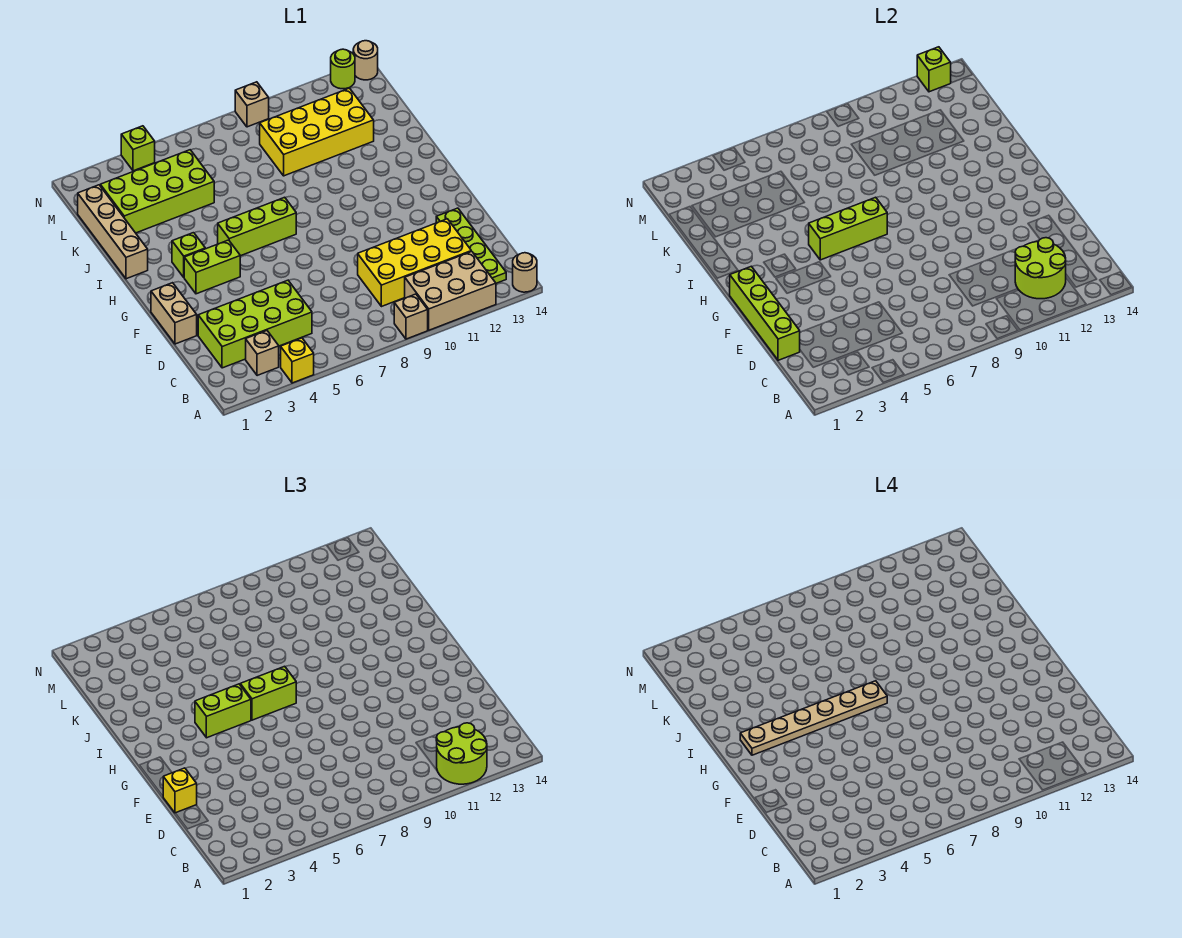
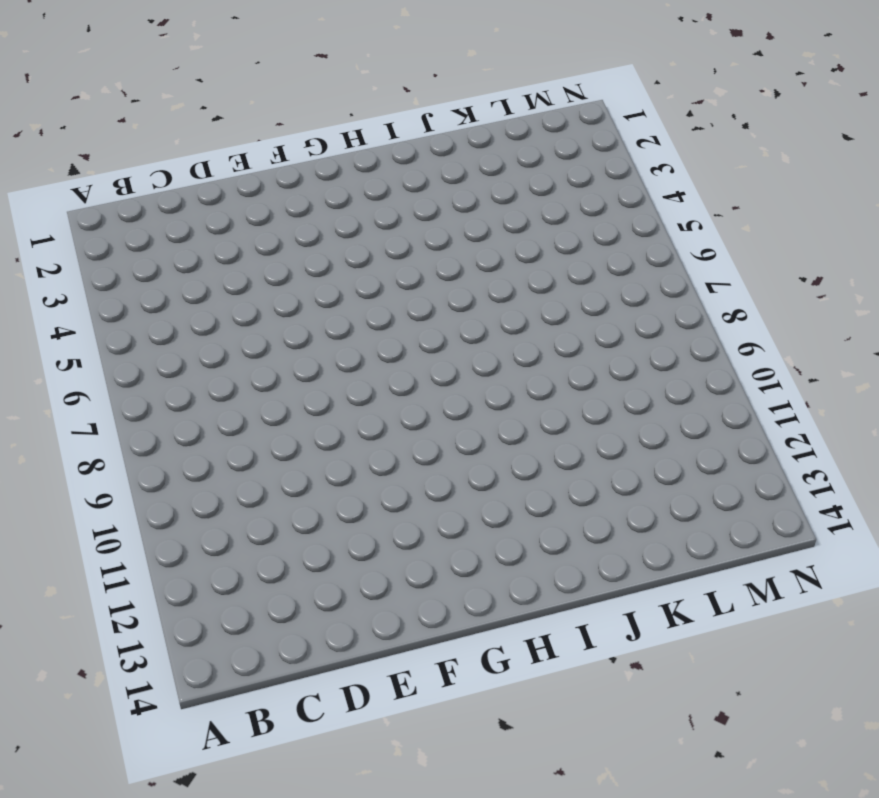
none -> yellow 1x1 brick [281,338,314,383]
none -> tan 1x1 brick [394,294,428,339]
none -> tan 2x3 brick [405,251,496,330]

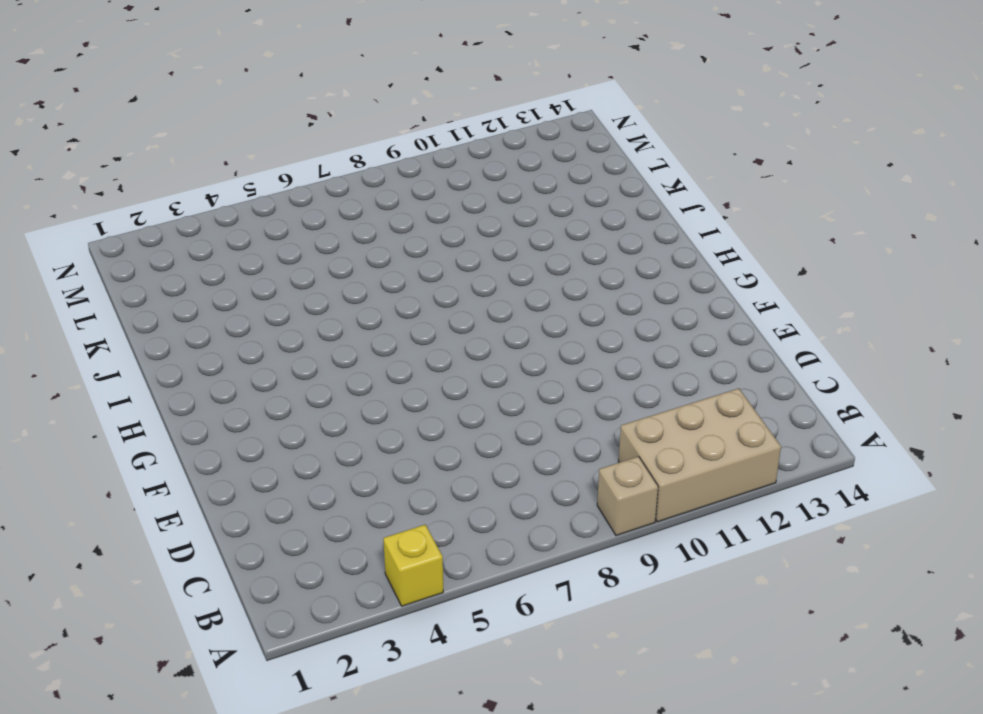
none -> tan 1x1 round brick [513,253,537,292]
none -> tan 1x1 brick [246,331,279,376]
none -> lime 1x4 plate [436,208,506,283]

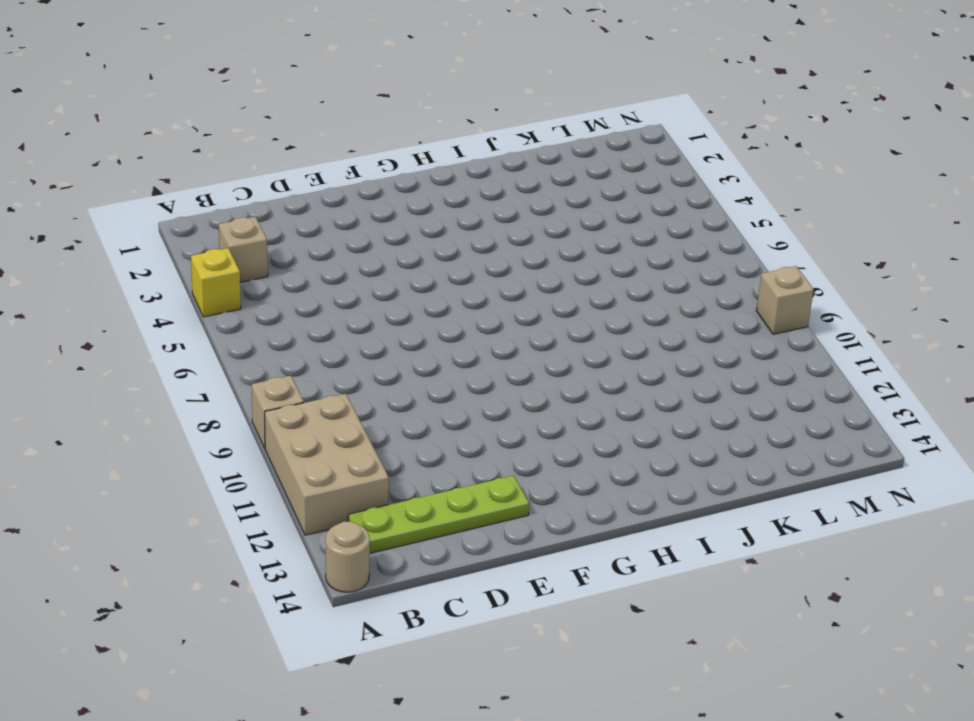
none -> lime 2x4 brick [198,280,312,368]
none -> yellow 2x4 brick [358,219,471,307]
none -> tan 1x2 brick [151,283,197,344]

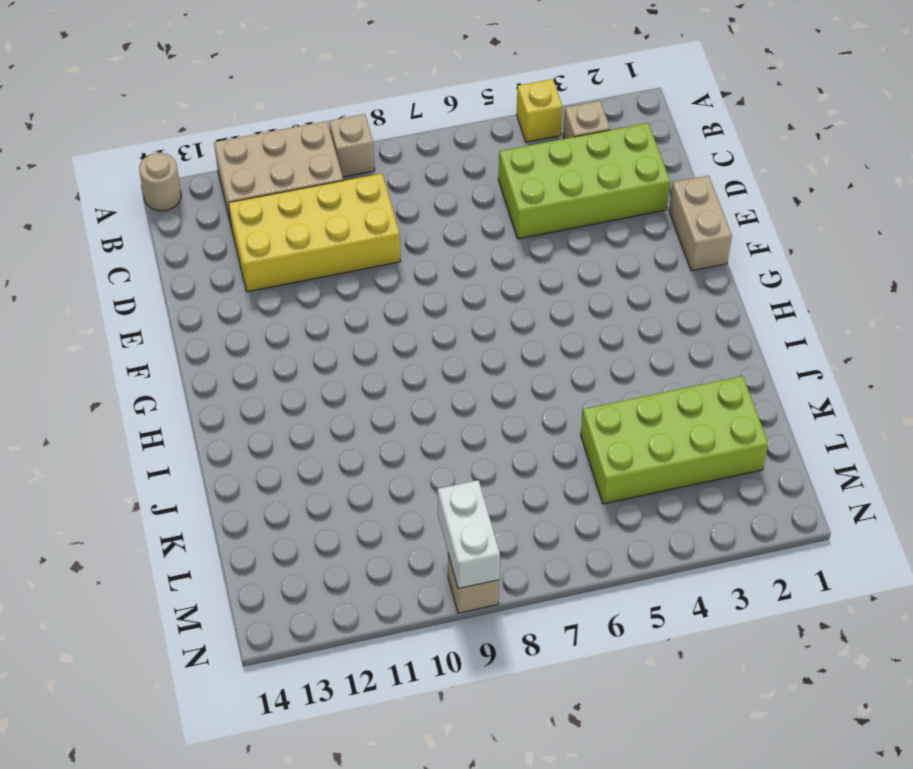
white 1x2 brick [438,480,500,589] -> none
none -> lime 1x4 plate [436,208,506,283]
none -> lime 1x2 brick [184,240,240,294]
none -> lime 1x1 brick [172,233,205,277]

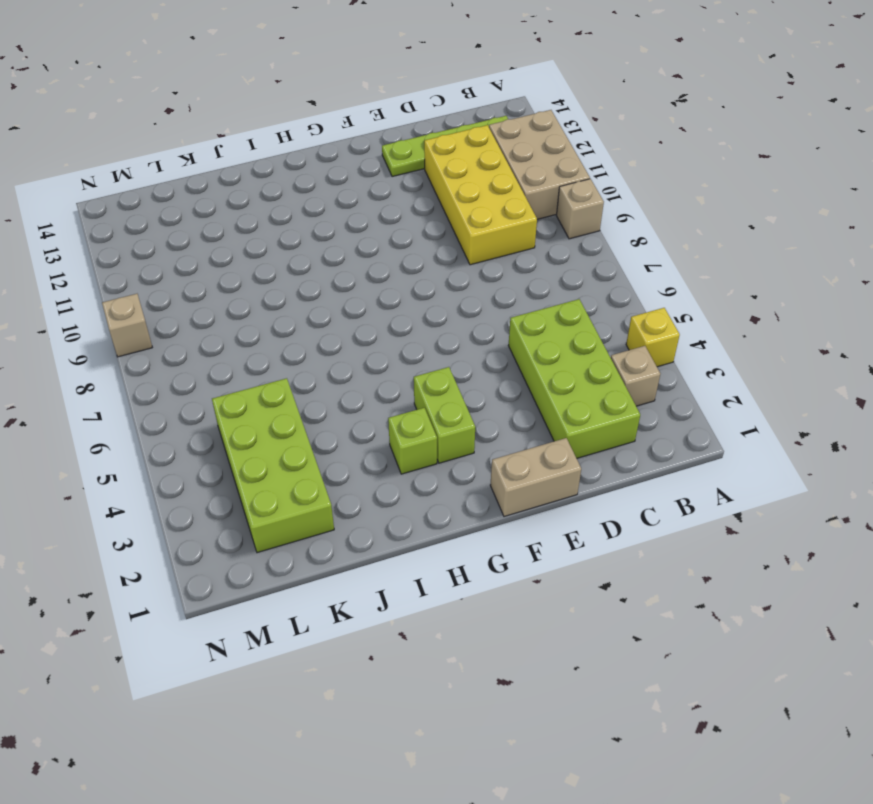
none -> tan 1x1 round brick [513,253,537,292]
none -> lime 1x3 brick [218,197,296,256]
none -> tan 1x4 brick [78,185,148,279]

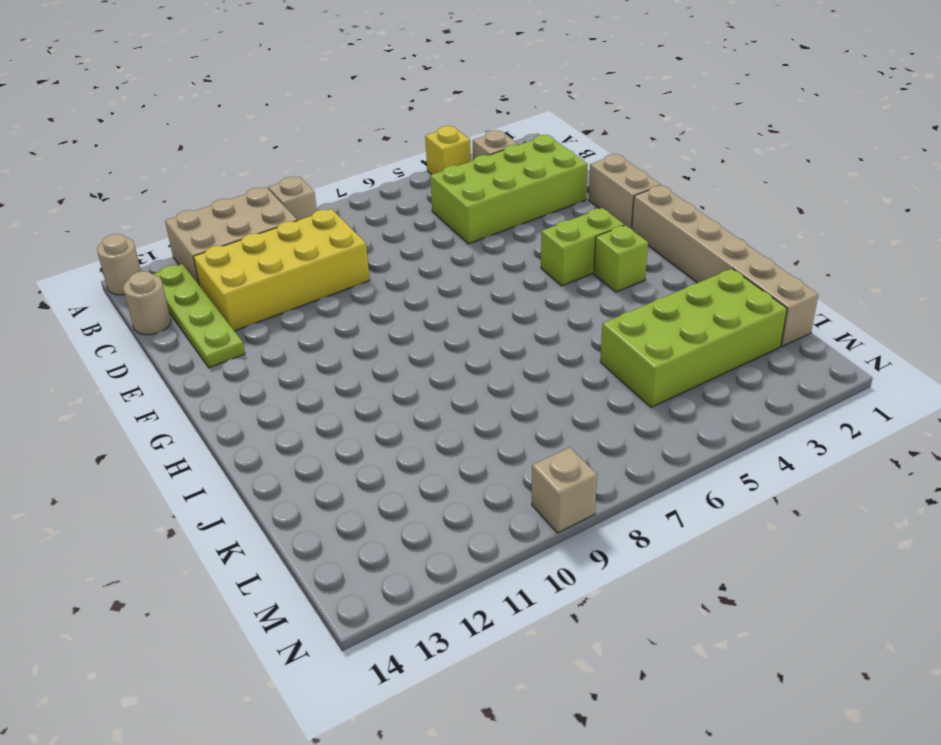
tan 1x1 round brick [123,271,171,335] -> tan 1x1 round brick moved to [353,41,378,80]
tan 1x6 brick [632,185,819,347] -> tan 1x4 brick [78,185,148,279]
none -> lime 1x3 brick [218,197,296,256]
none -> yellow 2x4 brick [260,88,374,176]
none -> lime 1x1 brick [121,126,155,171]

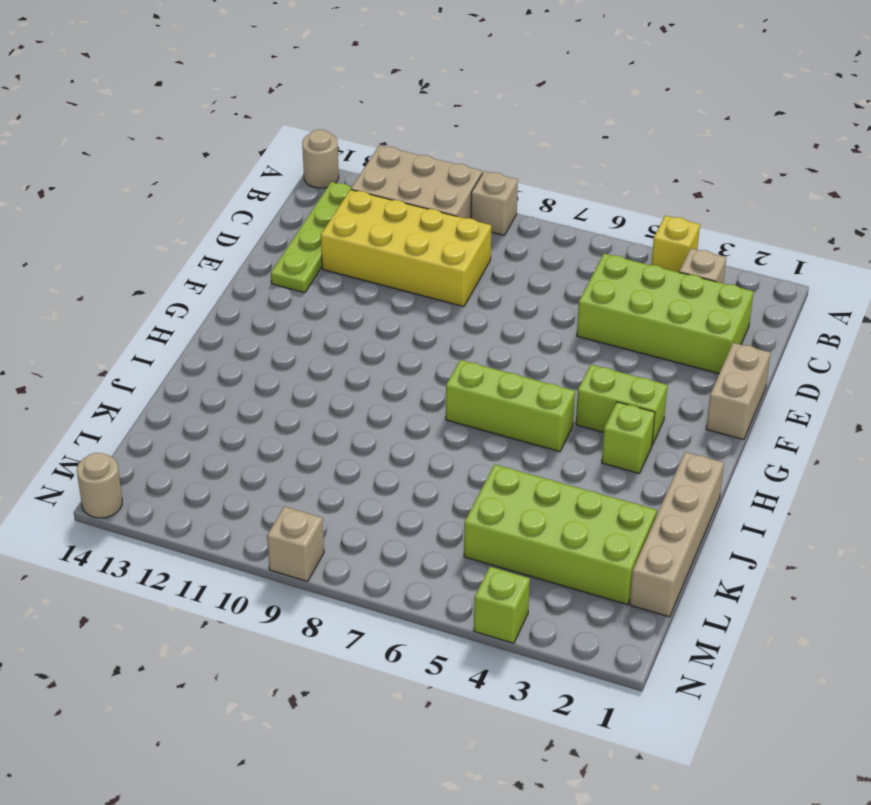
none -> yellow 2x4 brick [260,88,374,176]
none -> lime 1x1 round brick [331,49,355,89]
none -> lime 2x2 round brick [1015,238,1066,299]

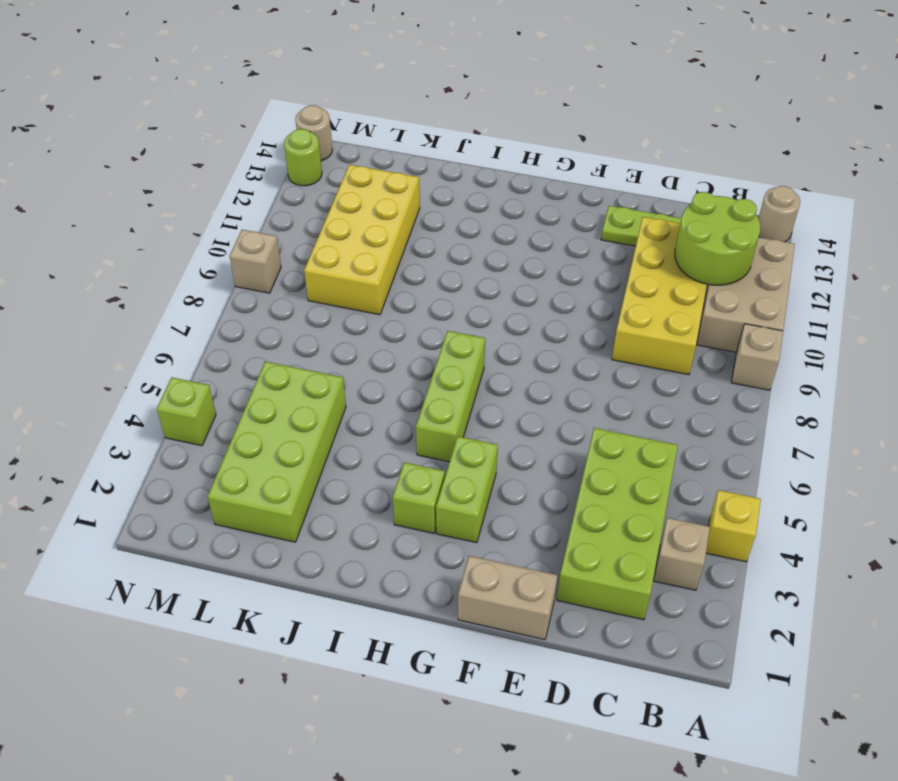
none -> tan 1x4 brick [78,185,148,279]
none -> lime 1x4 brick [730,266,800,360]
none -> lime 1x3 brick [809,197,887,260]

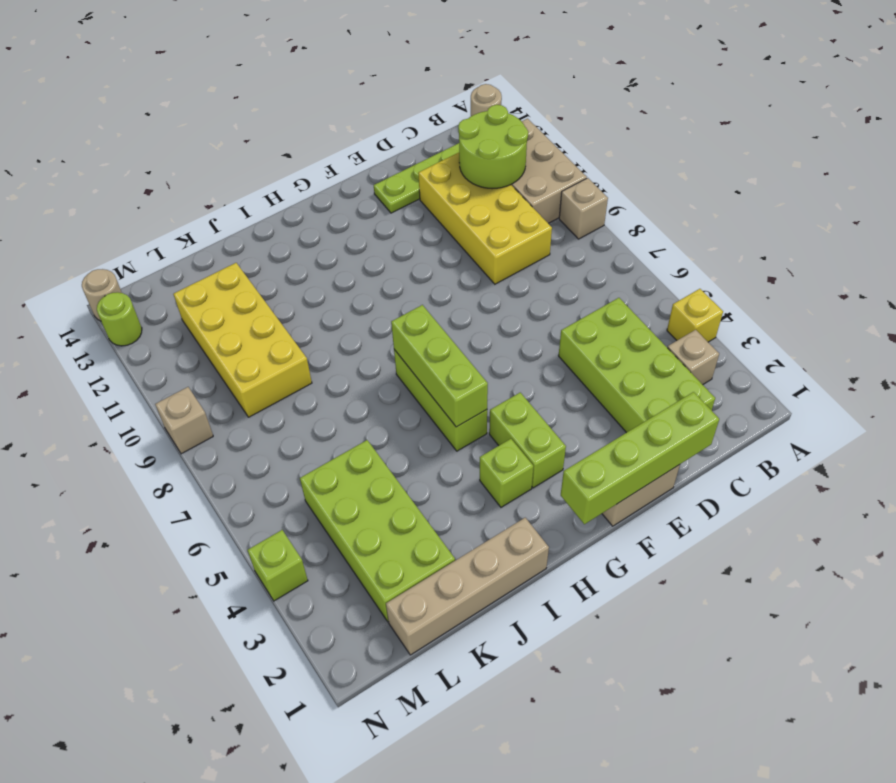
none -> lime 1x1 brick [917,47,951,92]
none -> lime 2x2 round brick [436,723,487,784]
none -> yellow 1x1 brick [163,768,197,813]

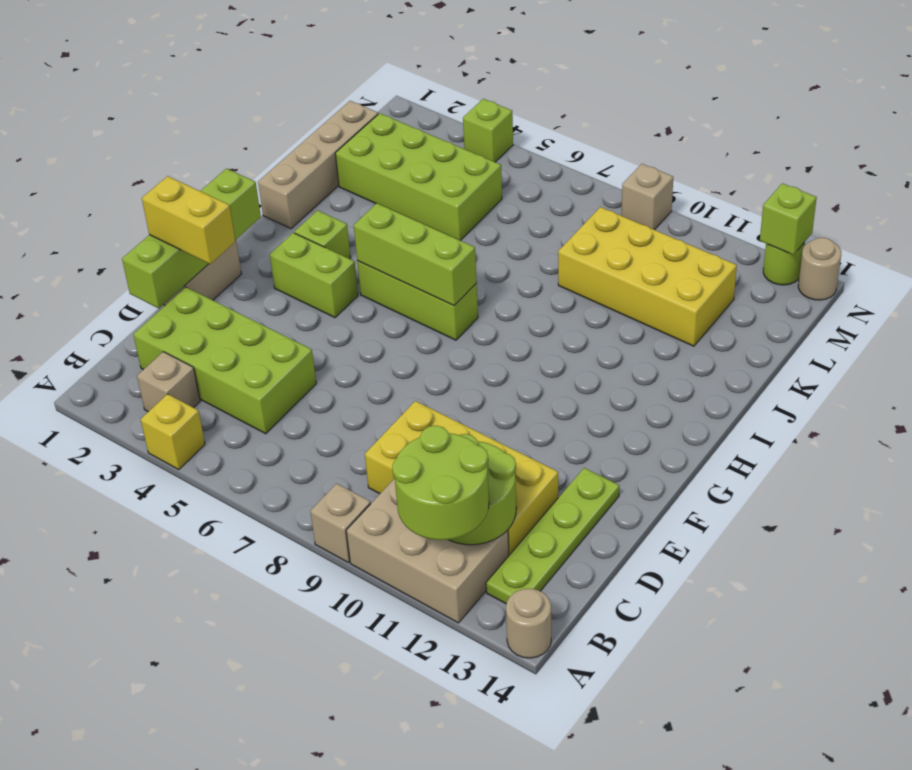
yellow 1x2 brick [142,176,235,264] -> yellow 1x1 brick [163,768,197,813]
none -> lime 1x2 brick [195,684,251,738]
none -> lime 1x2 brick [240,666,296,720]
none -> tan 1x6 plate [740,681,887,755]

